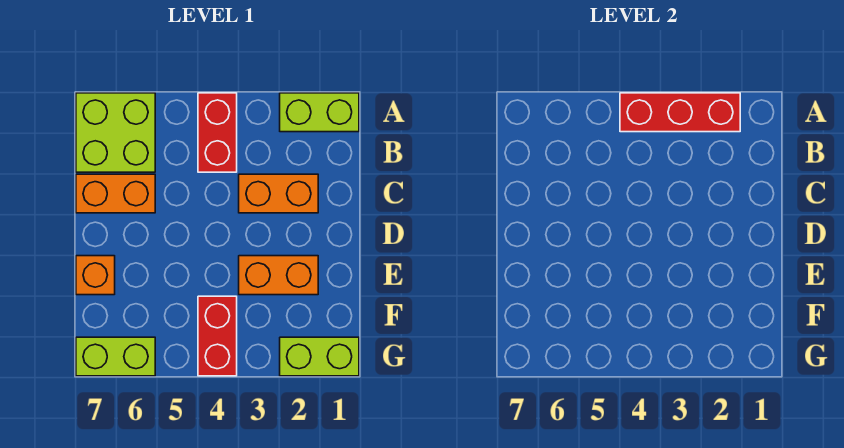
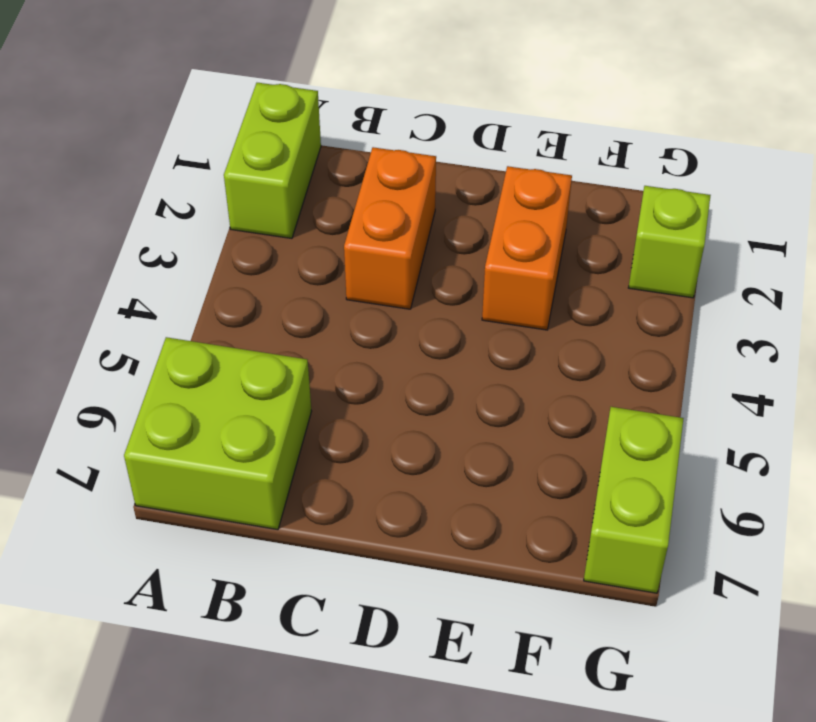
lime 1x1 brick [628,186,711,298] -> lime 1x2 brick [280,337,359,376]
none -> red 1x2 brick [198,93,237,172]
none -> orange 1x2 brick [76,174,155,213]

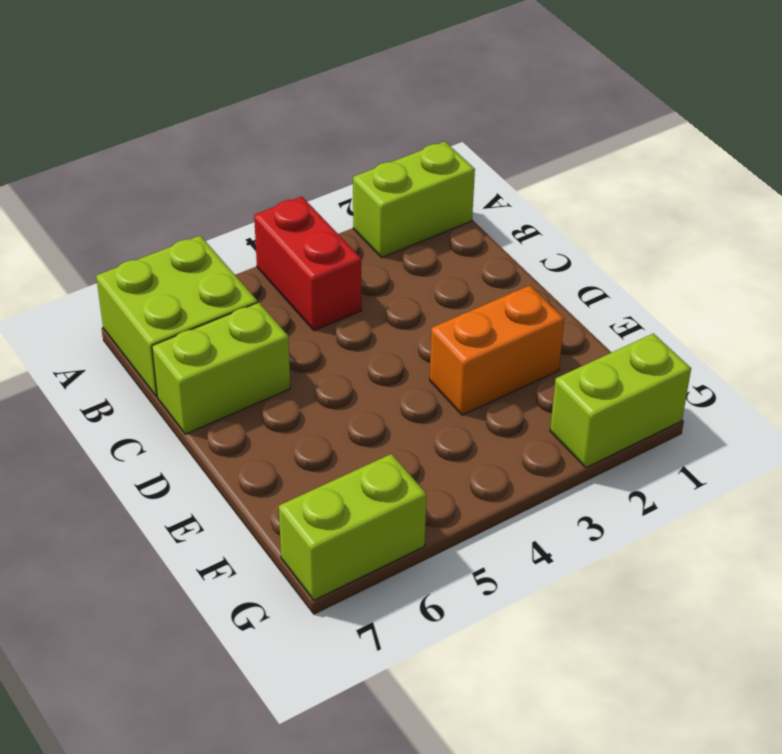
lime 1x2 brick [152,302,290,434] -> orange 1x2 brick [76,174,155,213]
none -> orange 1x2 brick [239,174,318,213]
none -> orange 1x1 brick [76,256,115,295]

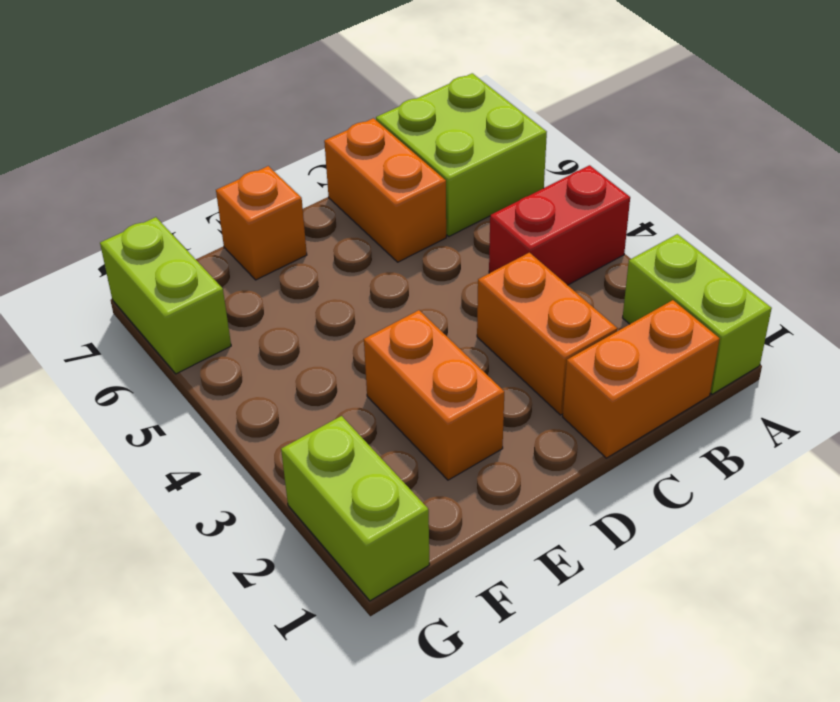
orange 1x2 brick [563,300,720,458] -> none
none -> red 1x2 brick [198,296,237,376]
none -> red 1x3 brick [620,93,740,132]

